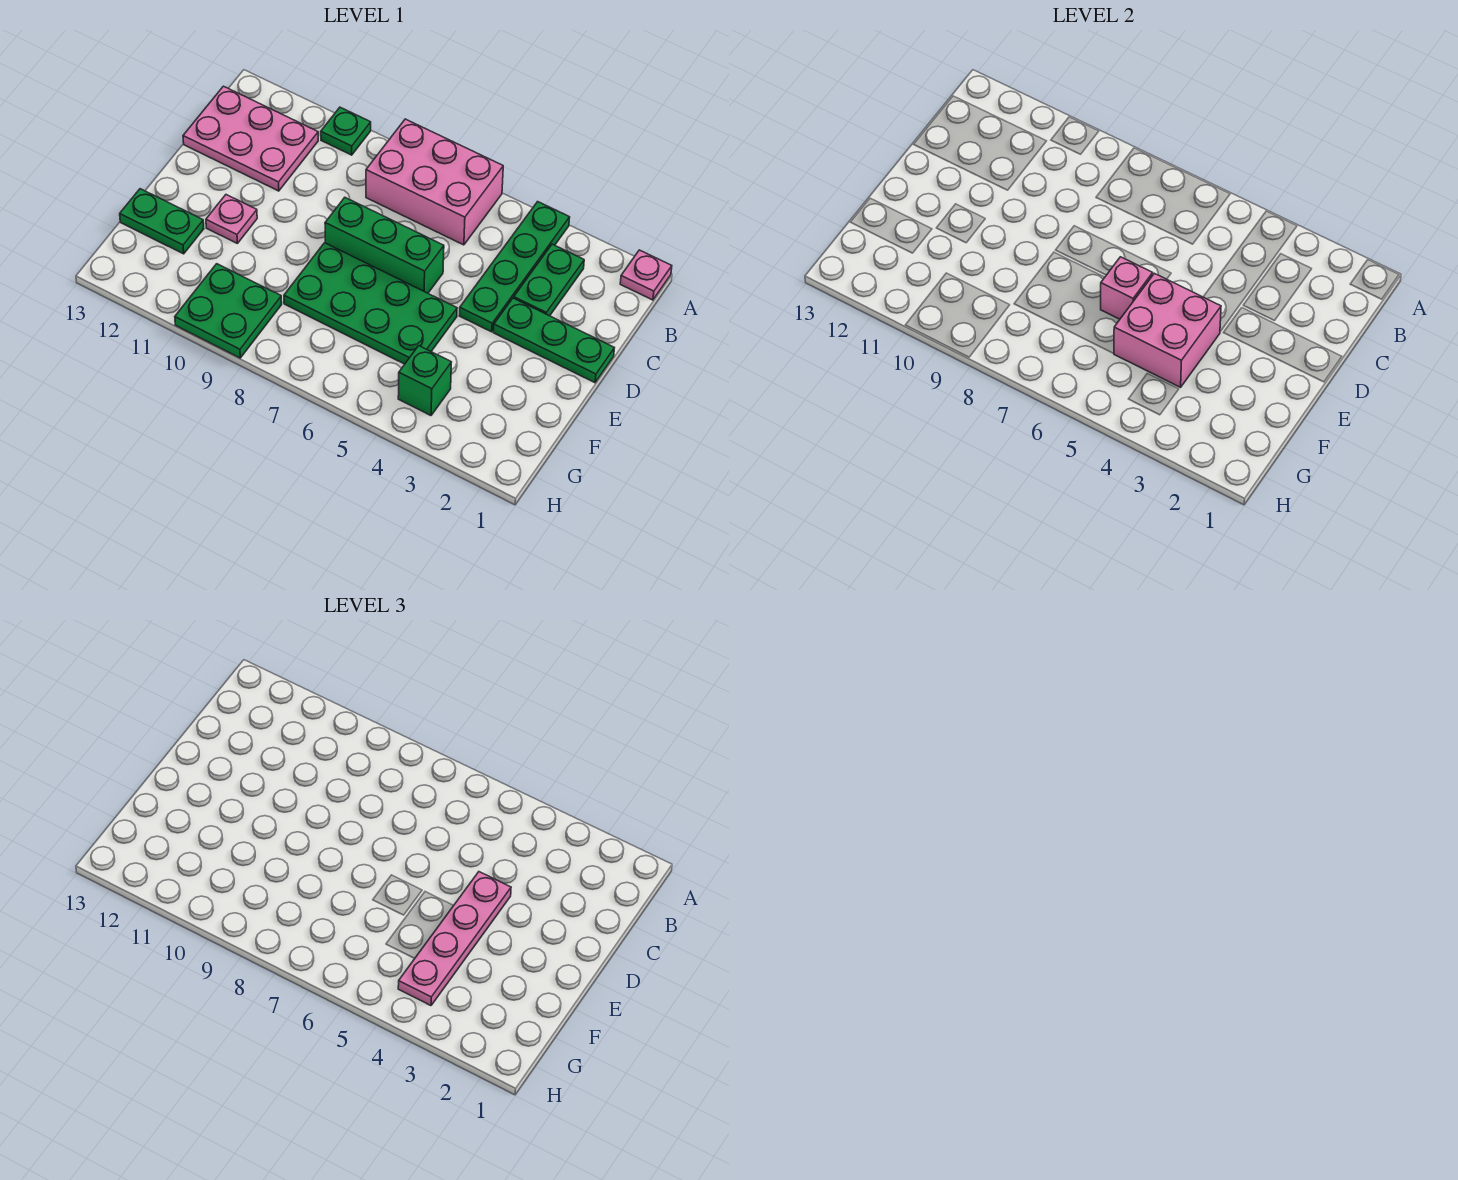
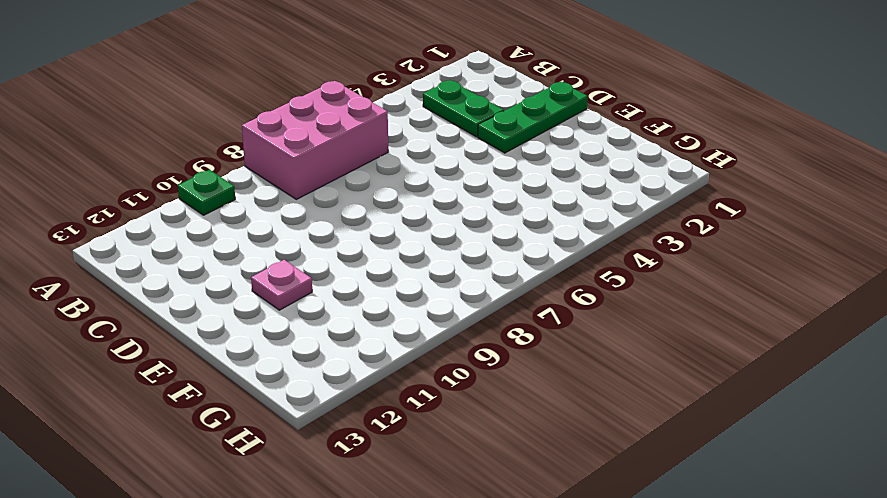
none -> pink 1x1 plate [620,250,672,300]
none -> green 1x4 plate [459,202,570,332]
none -> pink 2x3 plate [183,86,318,191]

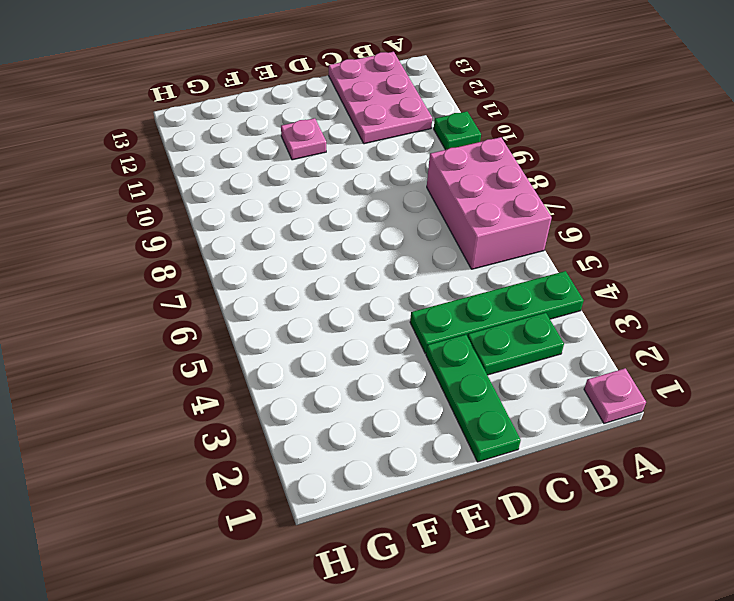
none -> green 1x3 brick [325,198,444,293]
none -> green 2x4 plate [284,243,457,364]
none -> green 1x2 plate [120,189,204,254]

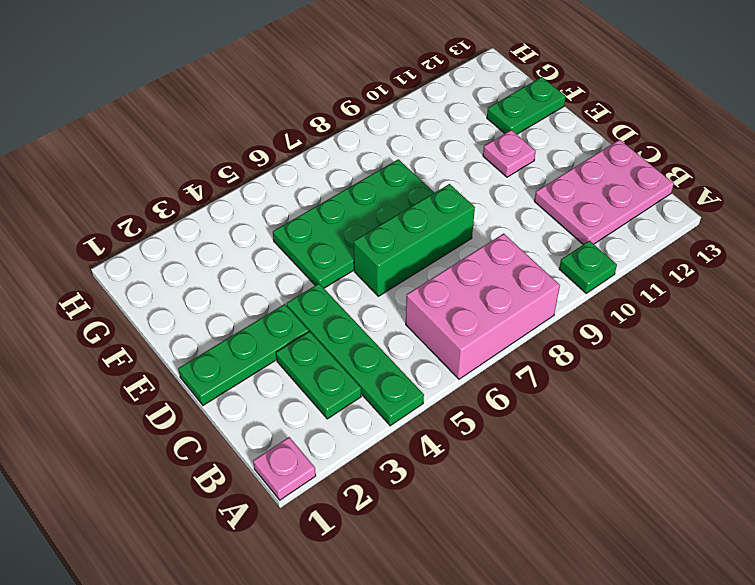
none -> green 1x1 brick [398,346,451,416]
none -> green 2x2 plate [175,264,282,358]
none -> pink 2x2 brick [1114,273,1221,387]

